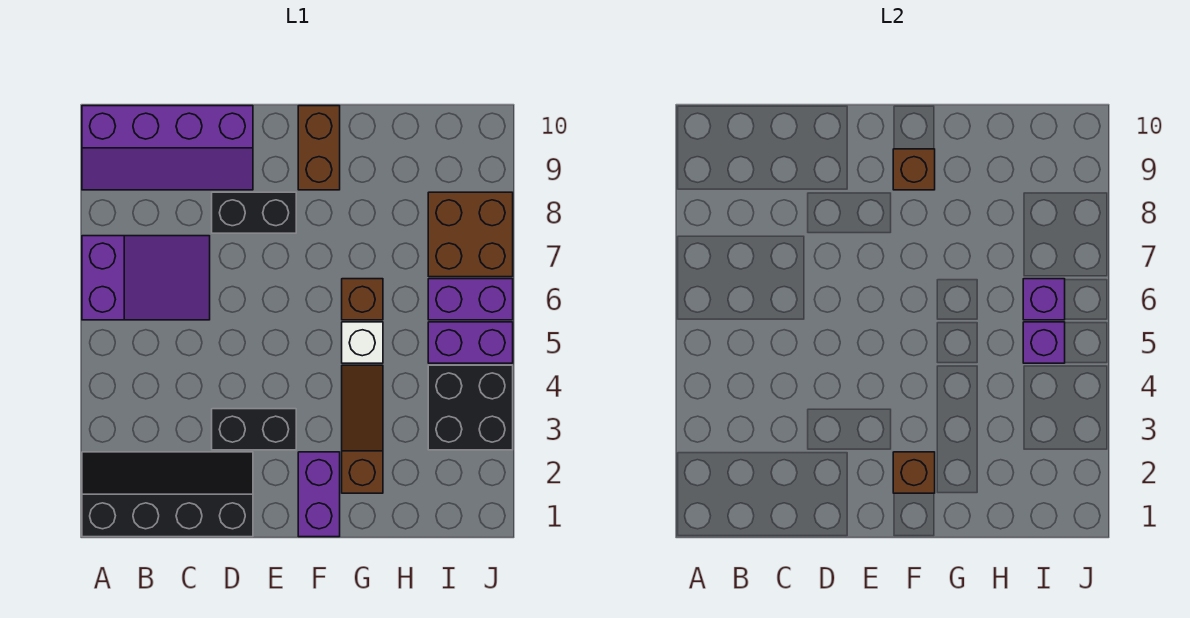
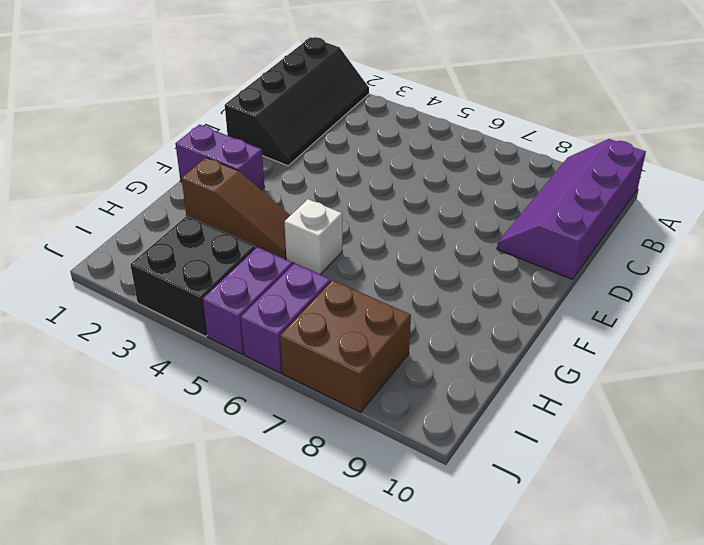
none -> purple 2x3 slope [82,236,210,320]
none -> black 1x2 brick [212,409,296,450]
none -> black 1x2 brick [212,192,296,233]

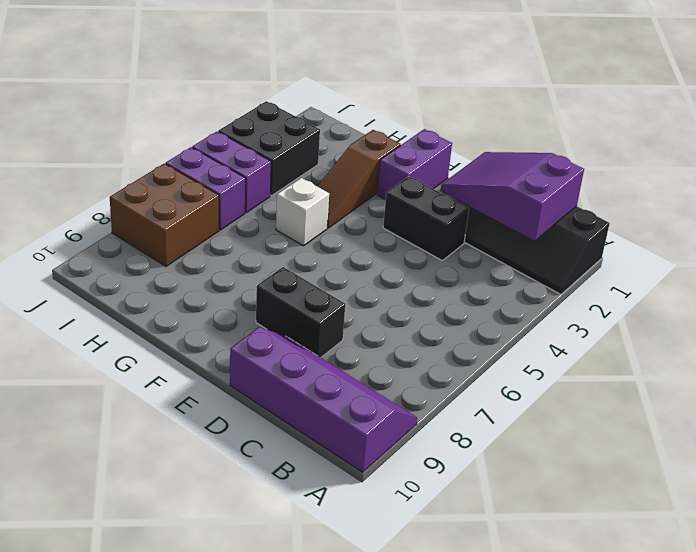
purple 2x3 slope [441,152,584,241] -> purple 2x3 slope moved to [82,236,210,320]
none -> brown 1x2 brick [298,106,340,190]
none -> brown 1x1 brick [342,279,383,320]
none -> brown 1x1 brick [893,452,935,493]

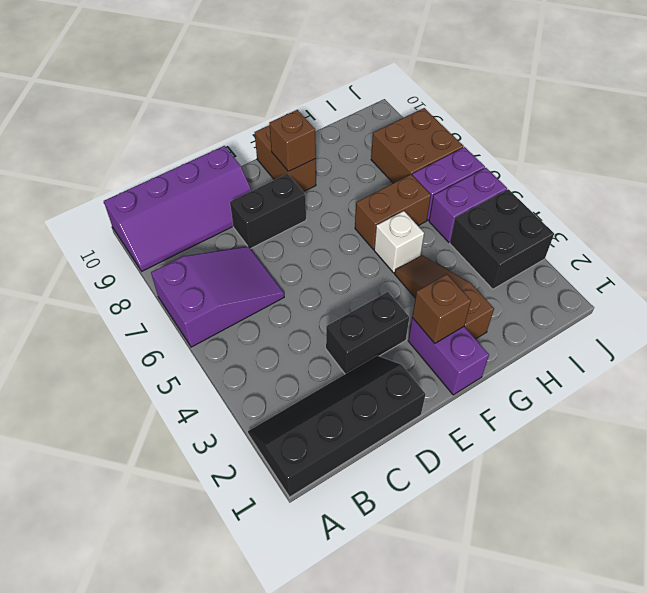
brown 1x2 brick [355,175,431,250] -> brown 1x1 brick [342,279,383,320]
none -> purple 1x1 brick [1023,322,1065,363]
none -> purple 1x1 brick [1023,279,1065,320]

